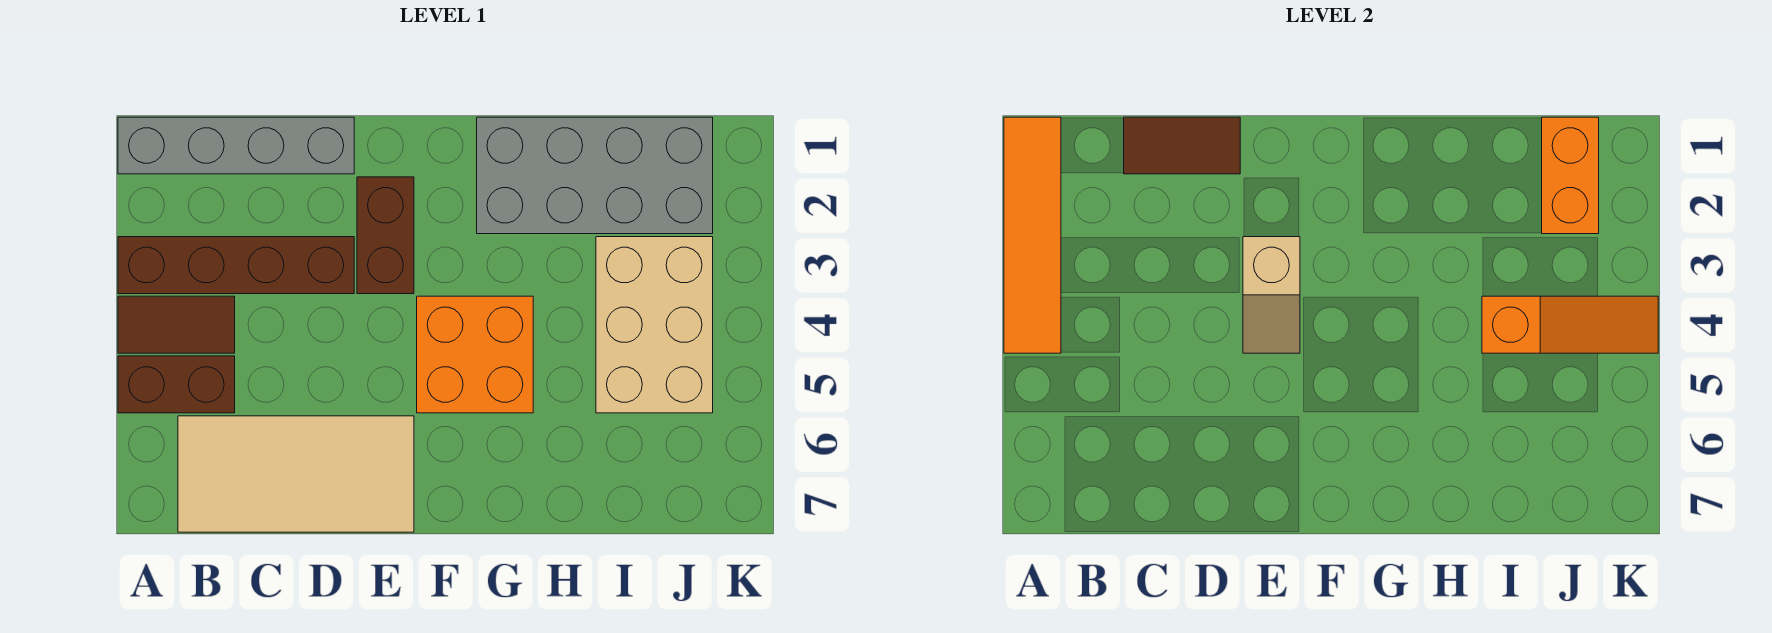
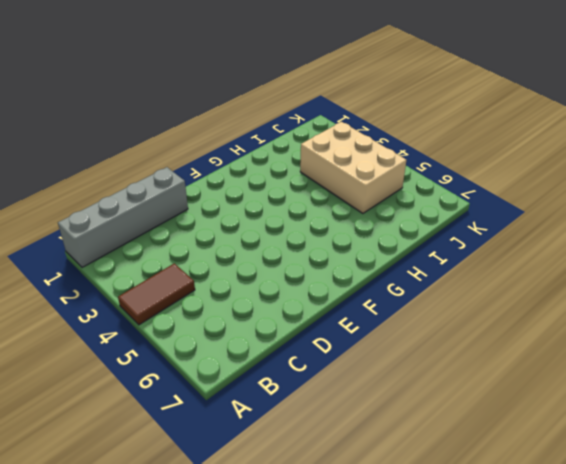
none -> brown 1x4 brick [118,237,354,294]
none -> brown 1x2 brick [118,356,235,413]
none -> tan 2x4 tile [178,416,414,532]

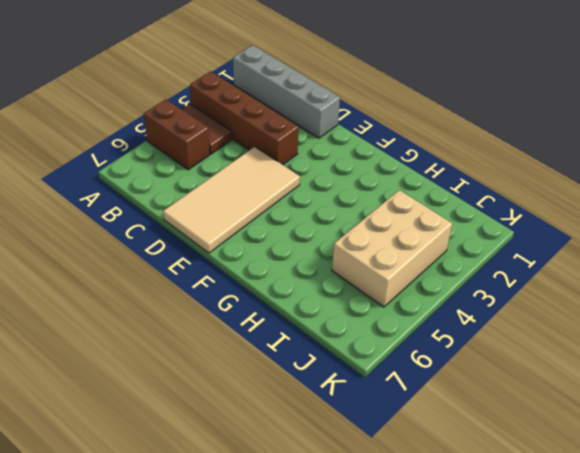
tan 2x4 tile [163,147,300,253] -> tan 2x4 tile turned to [178,416,414,532]
none -> brown 1x2 brick [357,177,414,294]
none -> orange 2x2 brick [417,296,533,413]
none -> grey 2x4 brick [477,117,713,234]

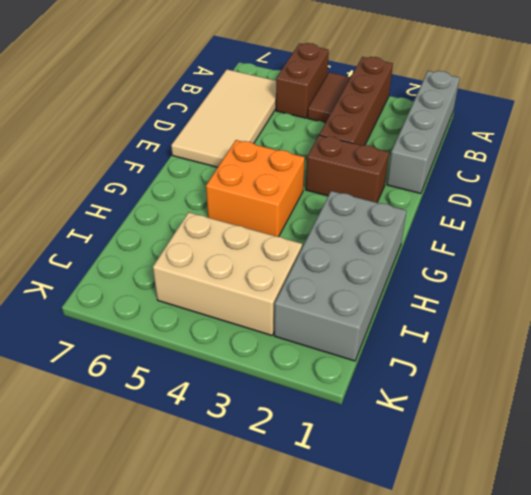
none -> orange 1x4 tile [1004,117,1061,353]
none -> brown 1x2 tile [1124,117,1240,174]
none -> tan 1x2 slope [1243,237,1300,353]

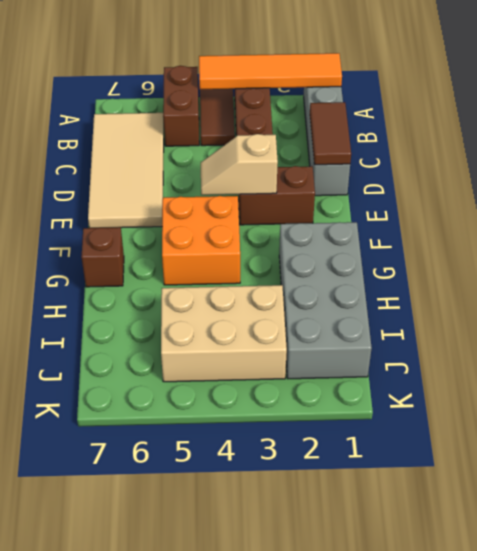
brown 1x1 brick [81,227,124,287] -> none
none -> orange 1x3 slope [1482,296,1658,353]
none -> orange 1x2 brick [1542,117,1599,234]

